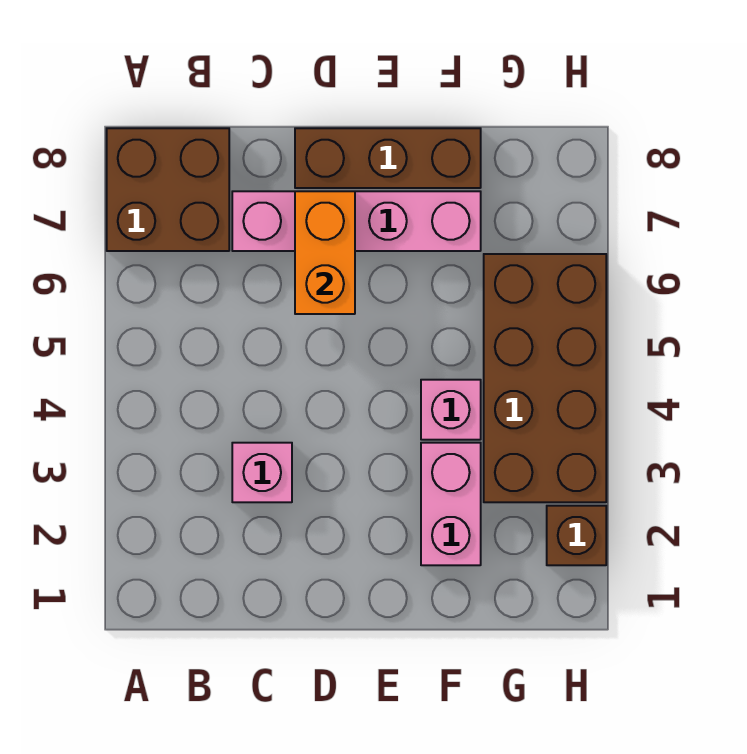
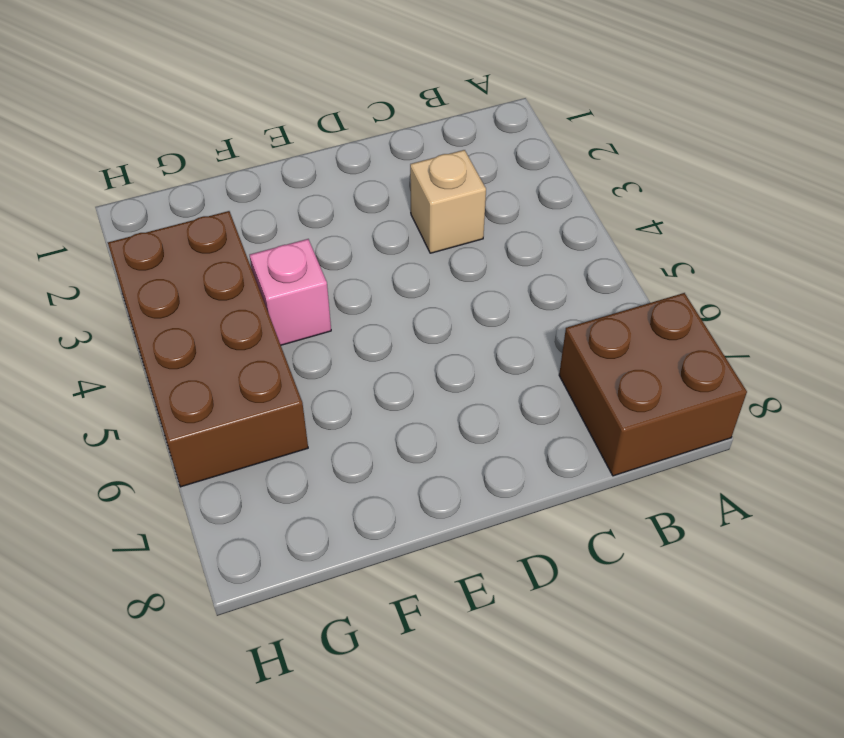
tan 1x1 brick [410,150,486,253] -> pink 1x1 brick [232,443,292,502]
none -> pink 1x4 brick [232,191,481,251]
none -> brown 1x3 brick [295,128,481,188]

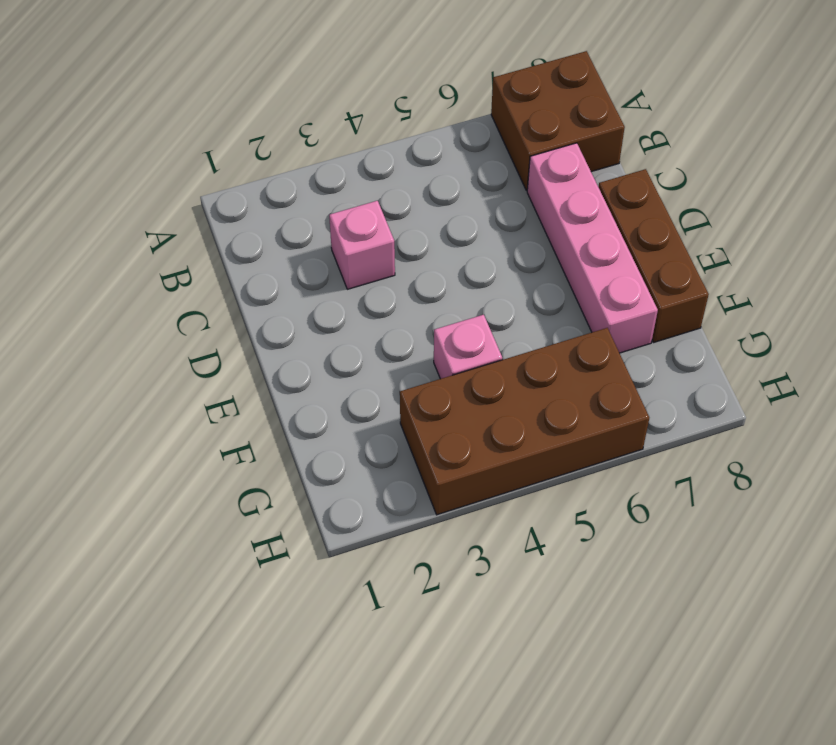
none -> pink 1x2 brick [421,443,481,565]
none -> brown 1x1 brick [547,506,606,565]

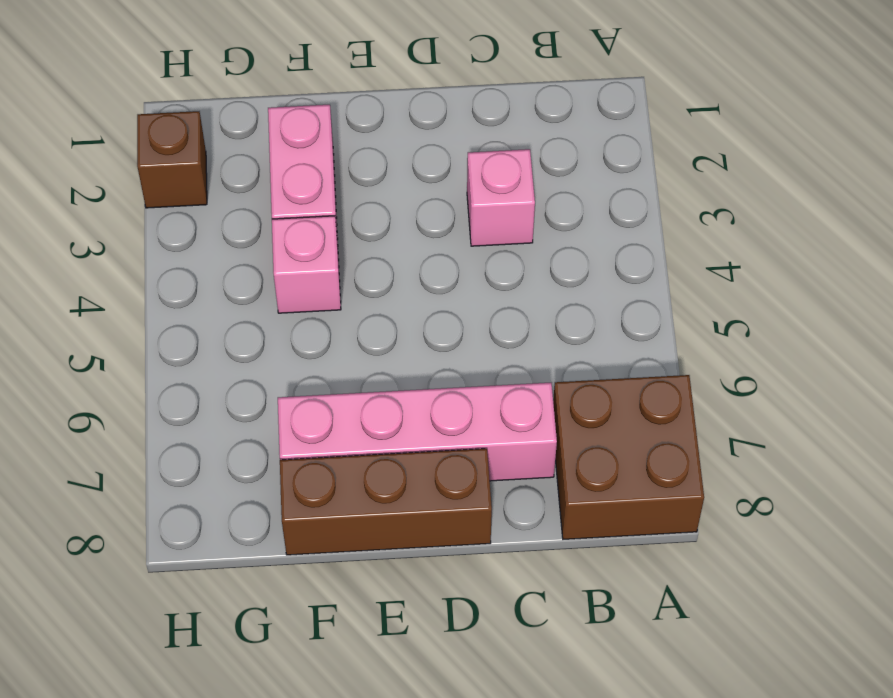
none -> brown 2x4 brick [484,254,606,502]
none -> orange 1x2 brick [295,191,355,314]

